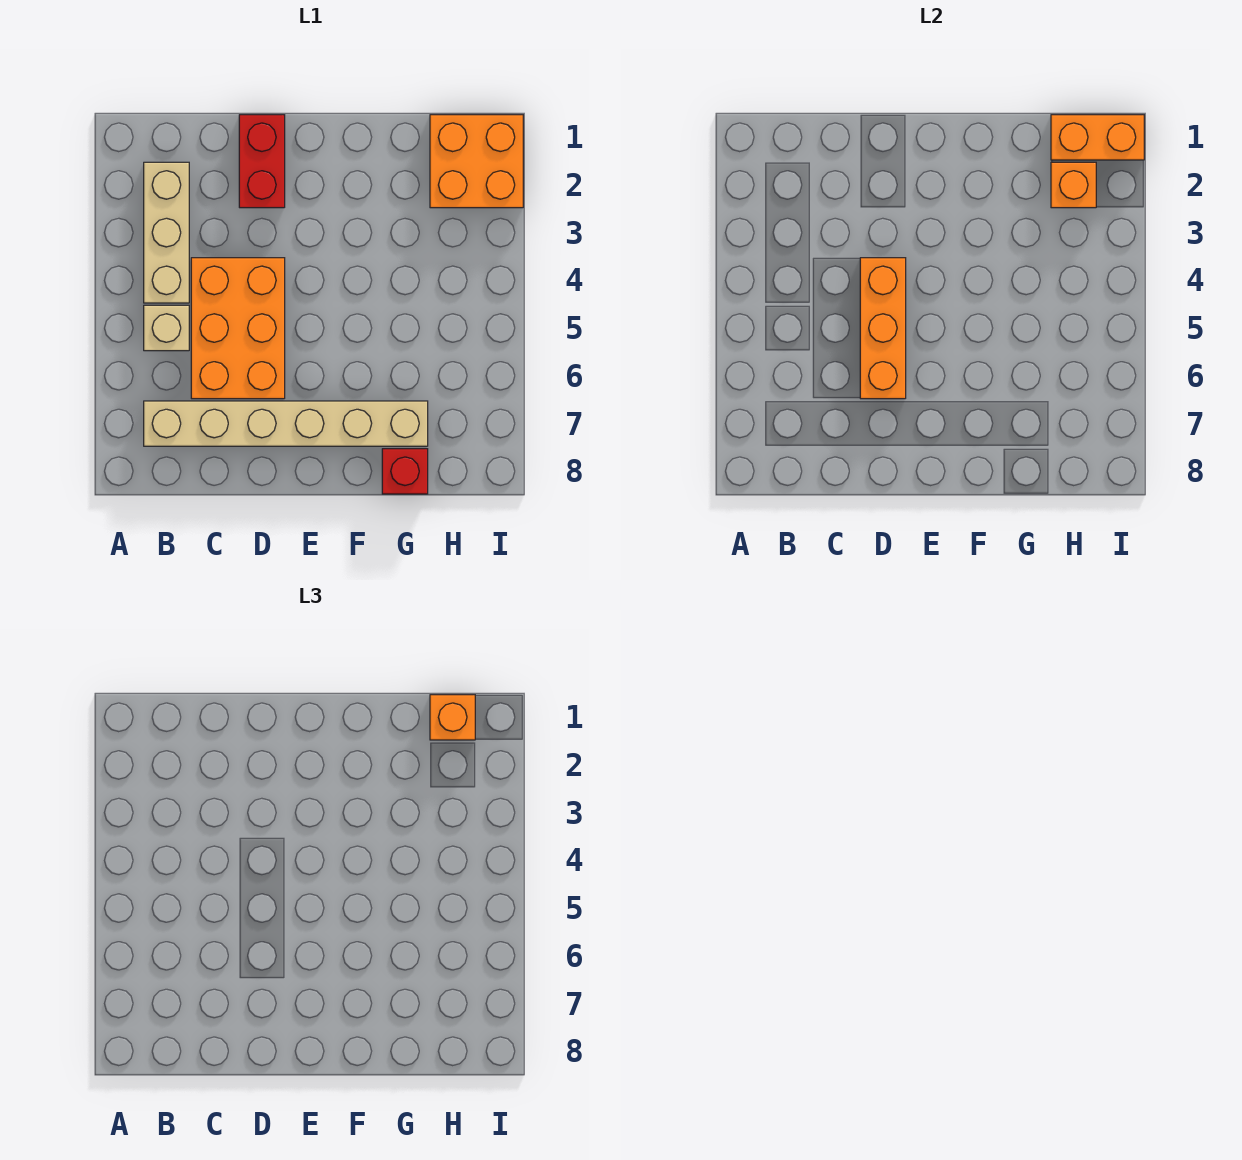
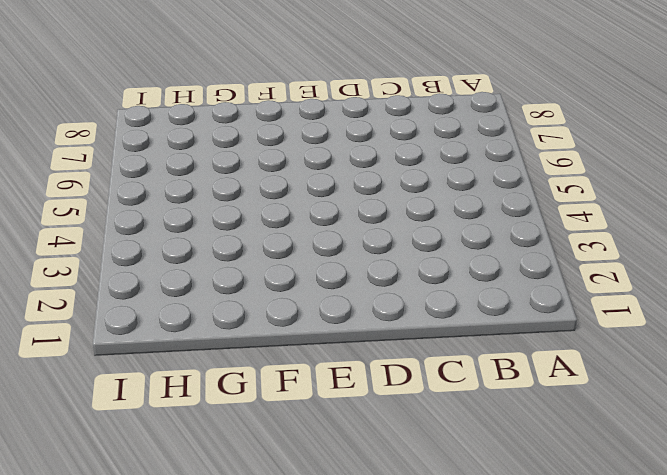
none -> tan 1x3 brick [144,162,189,303]
none -> tan 1x1 brick [144,305,189,351]

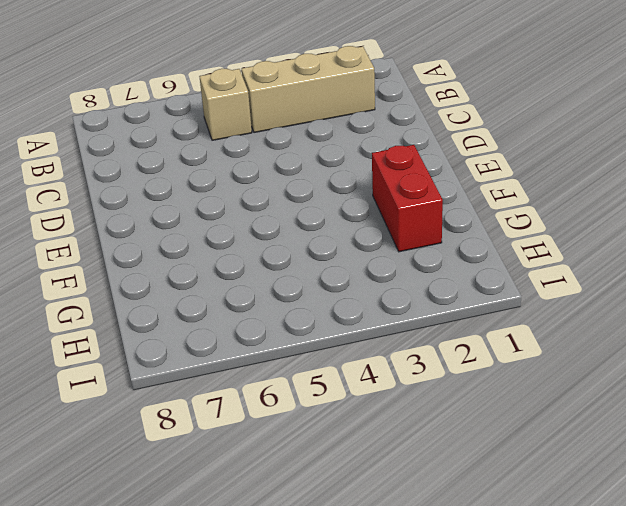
red 1x2 brick [372,145,443,252] -> red 1x2 brick turned to [239,115,285,208]
none -> tan 1x6 brick [144,401,428,446]
none -> orange 2x3 brick [191,258,285,399]

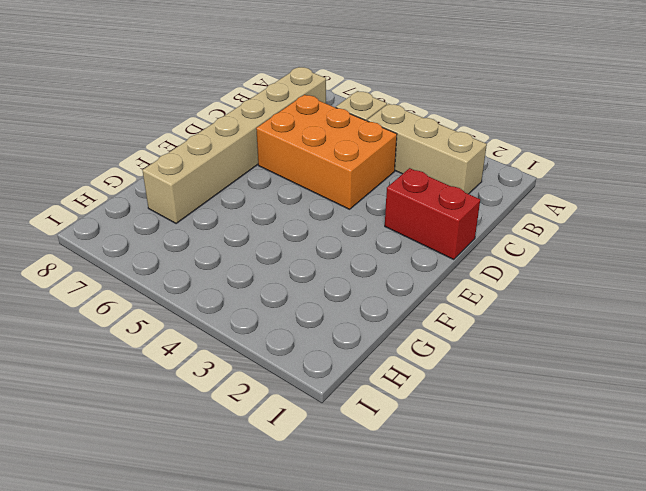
none -> red 1x1 brick [382,449,428,494]
none -> orange 2x2 brick [430,115,523,208]

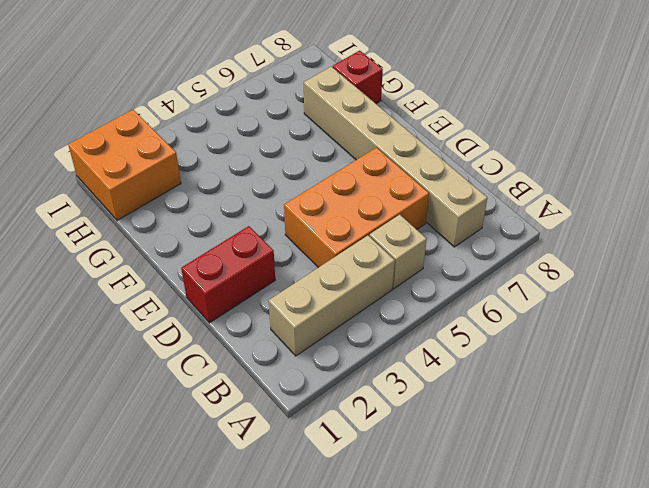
none -> orange 1x3 brick [860,258,906,399]
none -> orange 1x2 brick [1051,115,1144,160]

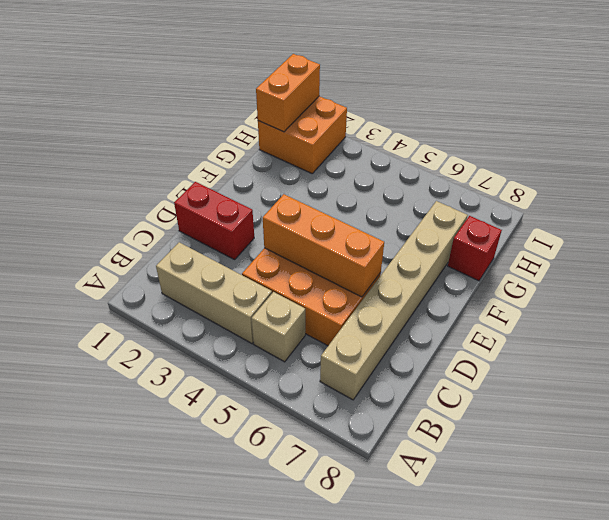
none -> orange 1x1 brick [1051,162,1096,208]
none -> orange 1x1 brick [430,695,475,740]

